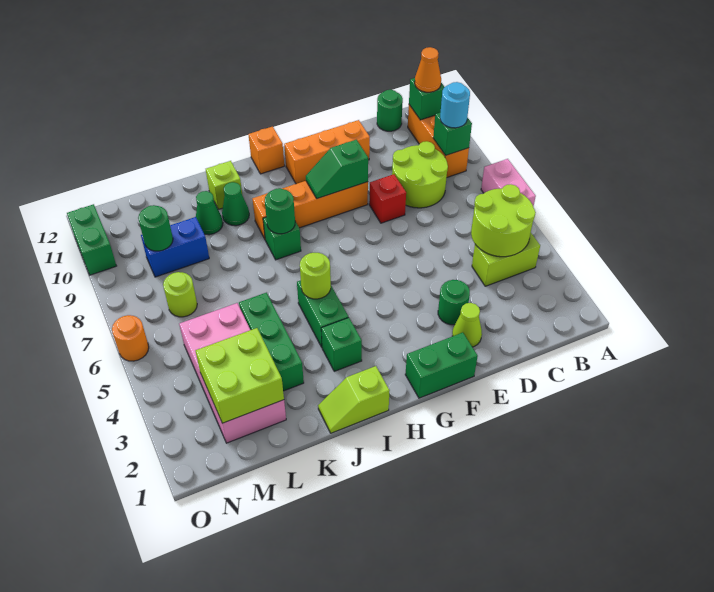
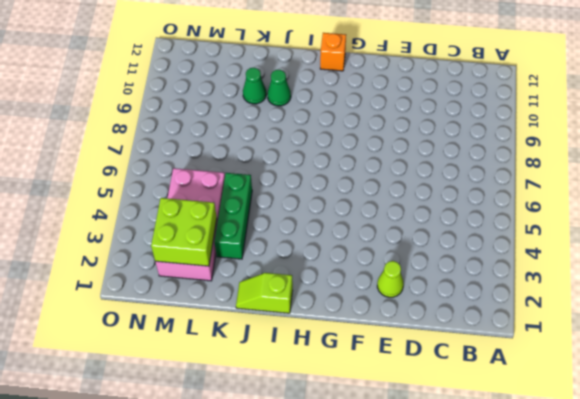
none -> pink 1x2 brick [481,159,536,206]
none -> lime 1x2 brick [472,233,540,286]
none -> orange 1x3 brick [408,105,469,177]
none -> lime 2x2 round brick [392,141,448,208]

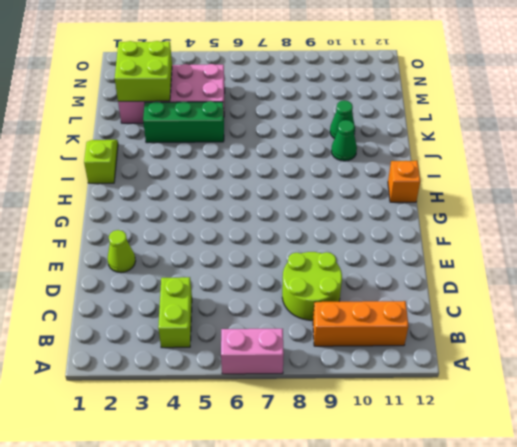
none -> green 1x1 round brick [377,90,403,131]
none -> green 1x1 round brick [438,280,470,325]
none -> red 1x1 brick [369,174,406,223]
none -> orange 1x3 brick [284,120,370,184]

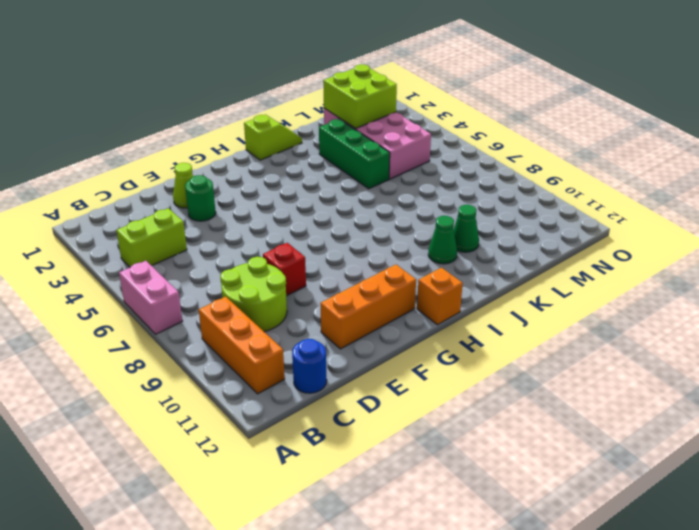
blue 1x1 round brick [292,339,327,393] -> green 1x1 round brick [377,90,403,131]
none -> green 1x2 brick [405,333,478,398]
none -> orange 1x4 brick [252,181,368,239]
none -> green 1x1 brick [321,318,362,371]
none -> green 1x2 brick [297,280,348,347]

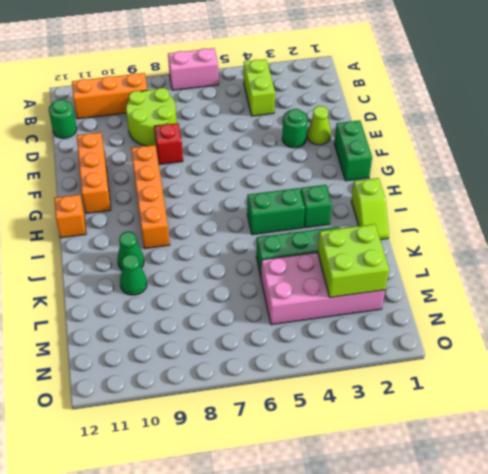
none -> green 1x1 brick [263,217,301,260]
none -> lime 1x1 brick [206,161,242,209]
none -> blue 1x2 brick [141,217,209,277]
none -> lime 1x1 round brick [163,272,197,317]

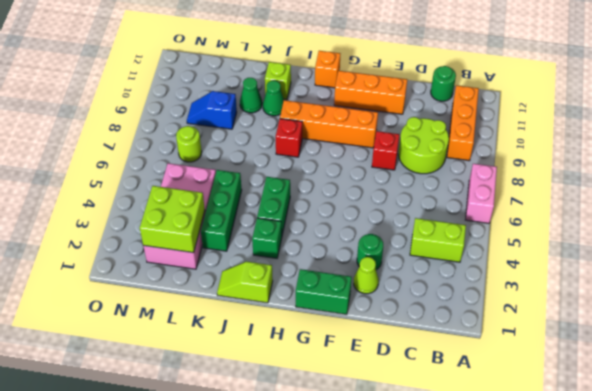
red 1x1 brick [276,119,302,157] -> green 1x1 brick [263,217,301,260]
blue 1x2 slope [187,91,237,129] -> blue 1x2 brick [141,217,209,277]
none -> orange 1x1 round brick [112,315,149,361]
none -> green 1x2 brick [67,204,116,275]
none -> lime 2x2 round brick [471,184,536,257]
none -> green 1x1 brick [433,112,472,156]

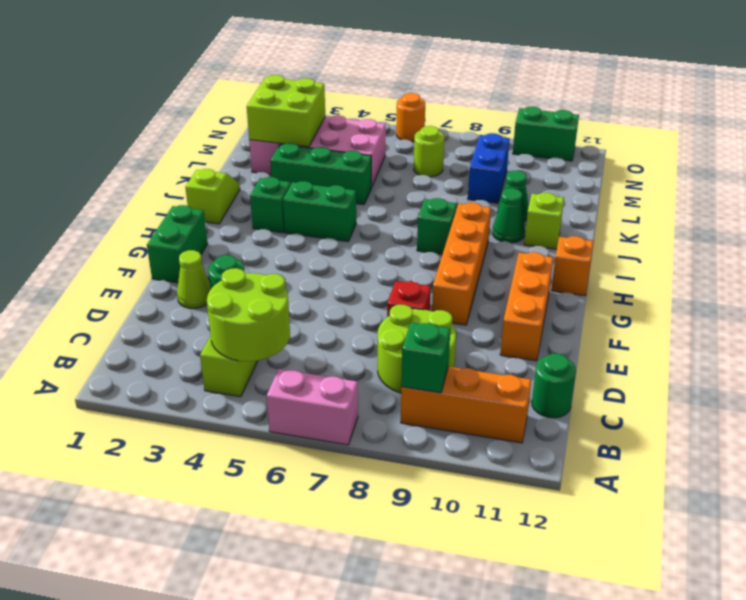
none -> green 1x1 brick [409,78,444,120]
none -> green 1x2 slope [306,140,368,199]
none -> lime 1x1 round brick [300,253,331,299]
none -> green 1x1 round brick [265,188,295,234]

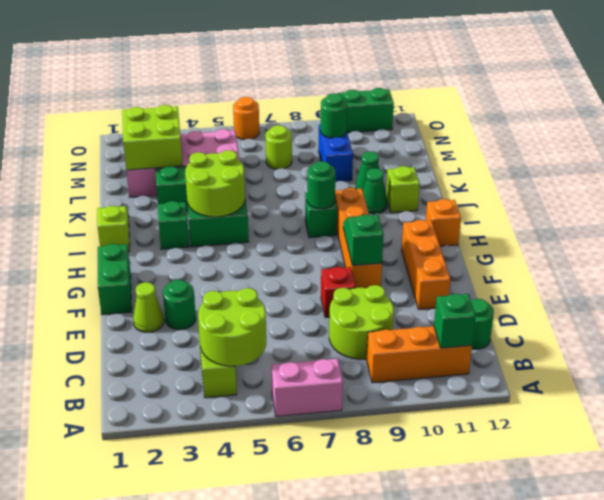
lime 2x2 round brick [185,150,245,217] -> lime 1x1 round brick [300,253,331,299]
none -> green 1x1 brick [433,112,472,156]
none -> cyan 1x1 round brick [440,82,470,128]
none -> orange 1x1 cone [415,47,441,92]

